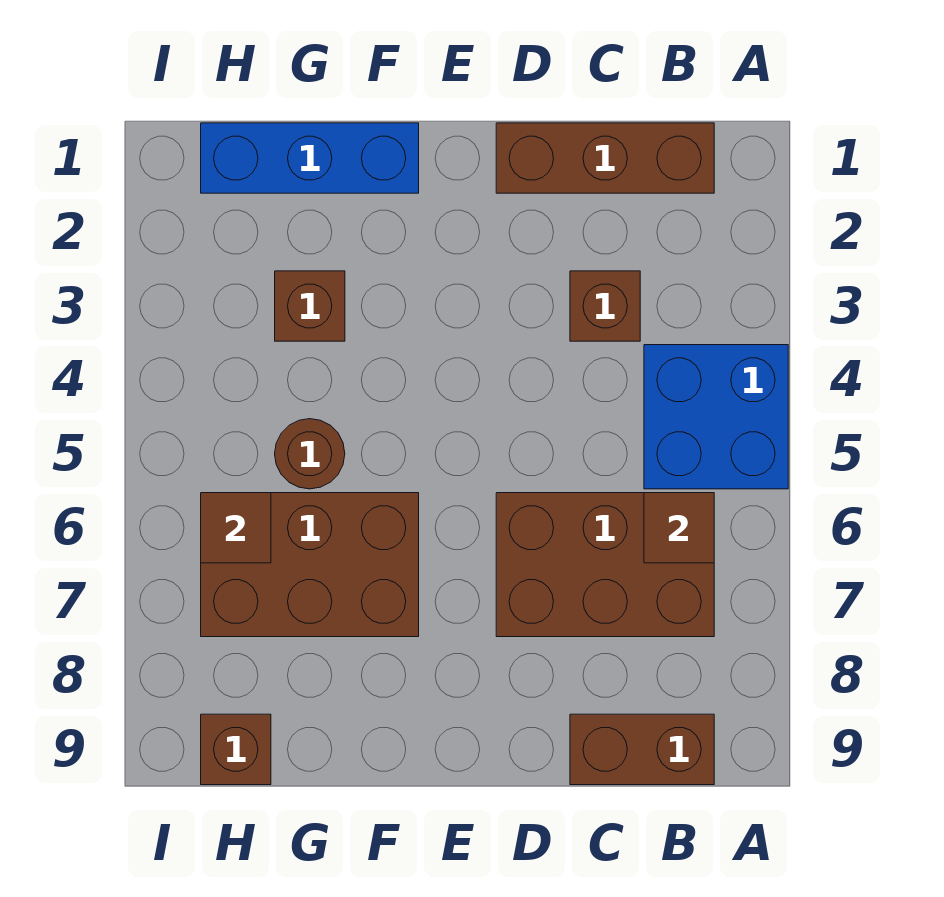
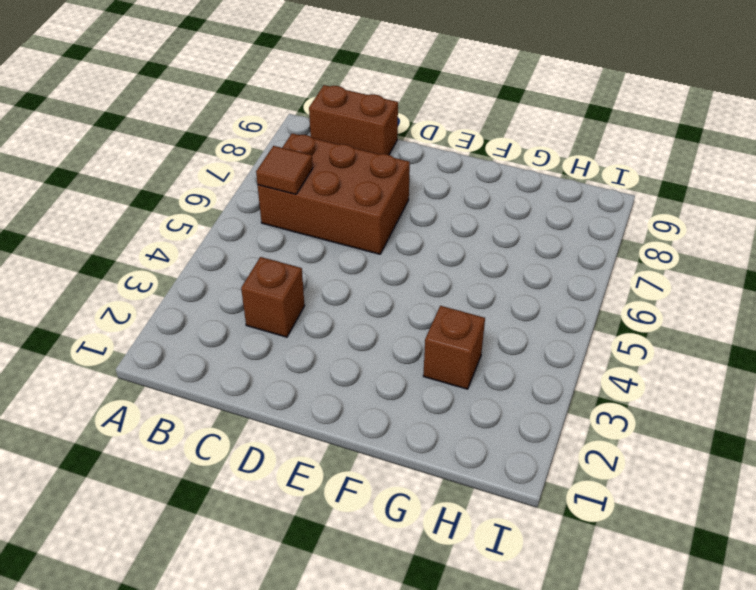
none -> blue 2x2 brick [644,345,788,489]
none -> brown 1x3 brick [496,123,714,193]
none -> blue 1x3 brick [201,123,419,193]

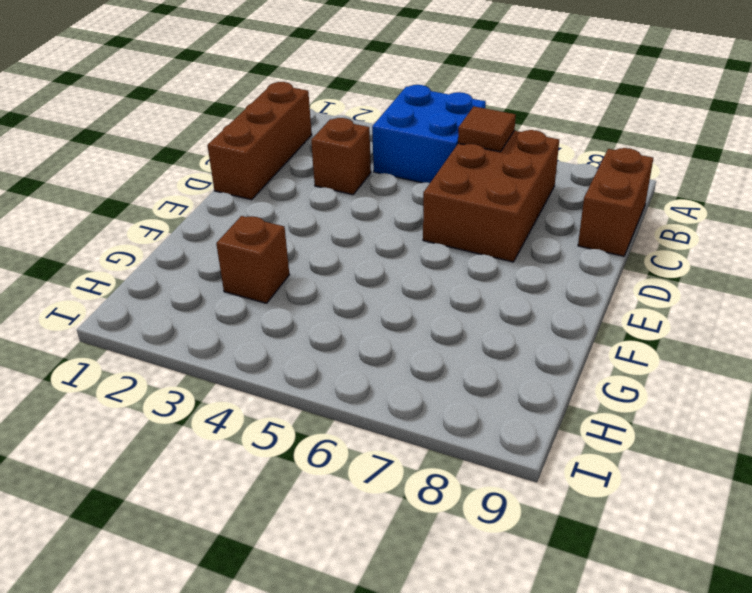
none -> blue 1x3 brick [201,123,419,193]
none -> brown 2x3 brick [201,493,419,637]
none -> brown 1x1 round brick [275,419,345,489]

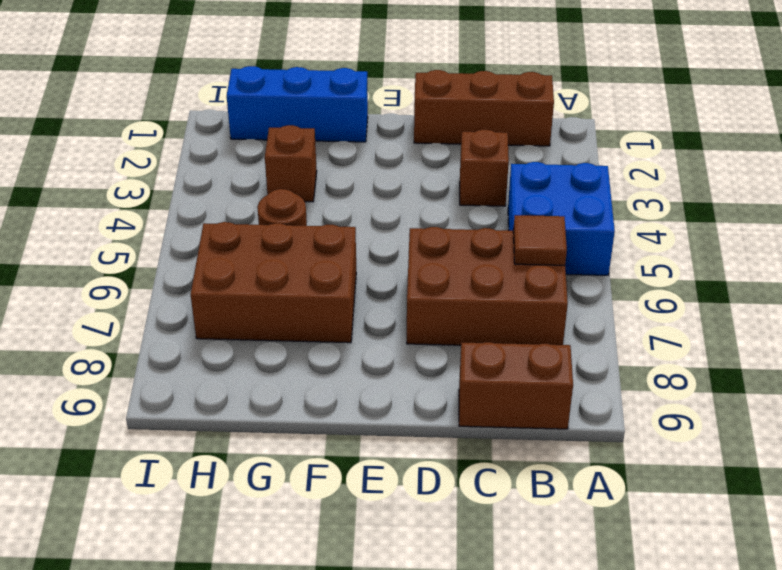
none -> brown 1x1 brick [201,714,271,785]
none -> brown 1x1 tile [201,493,271,563]

